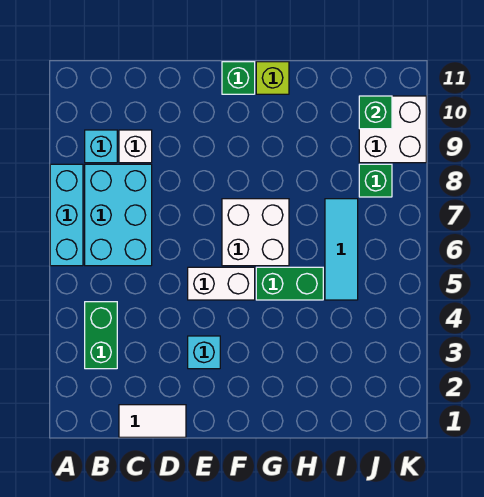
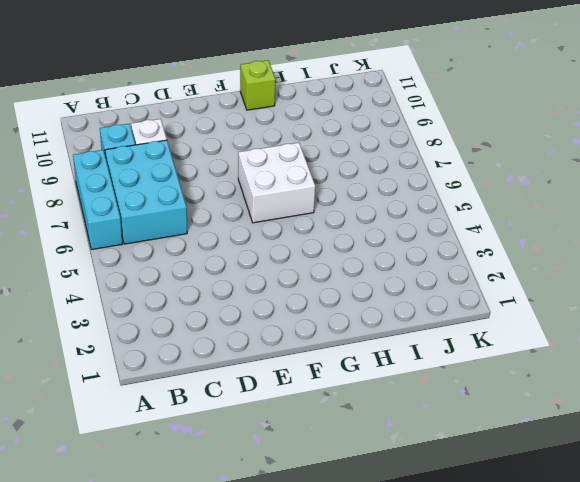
none -> green 1x2 brick [85,302,117,369]
none -> white 1x2 tile [119,405,186,437]
none -> cyan 1x1 brick [188,336,220,369]

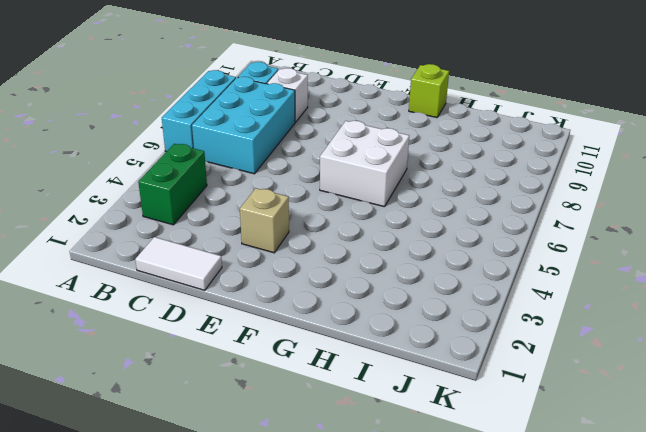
tan 1x1 brick [240,188,289,253] -> cyan 1x1 brick [188,336,220,369]
none -> white 1x2 brick [188,267,255,300]
none -> green 1x1 brick [222,62,255,94]
none -> green 1x2 brick [256,267,323,300]

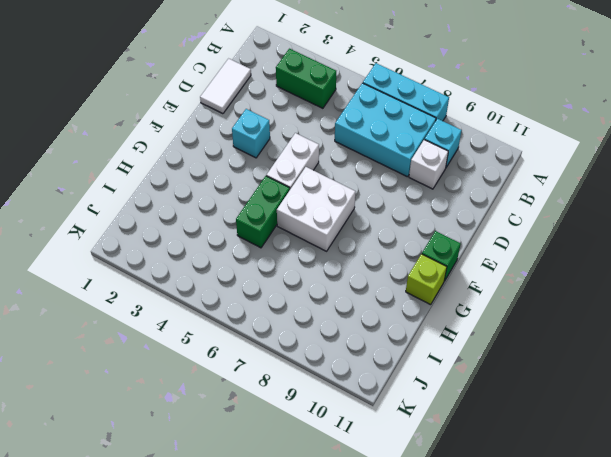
none -> cyan 1x3 tile [325,199,358,300]
none -> green 1x1 brick [359,164,392,197]
none -> white 2x2 brick [359,96,426,163]

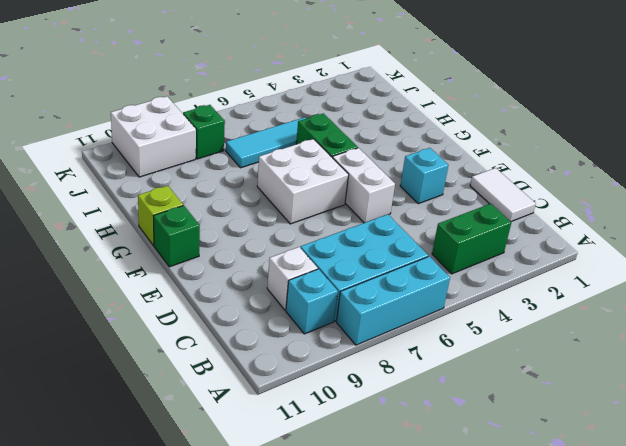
none -> green 1x1 brick [359,96,392,129]

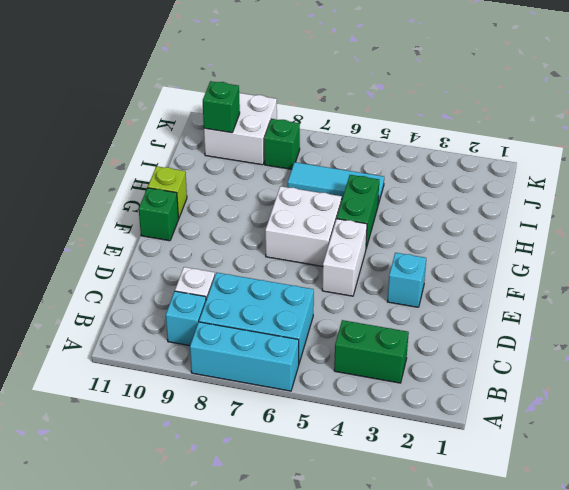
none -> white 1x2 tile [119,405,186,437]

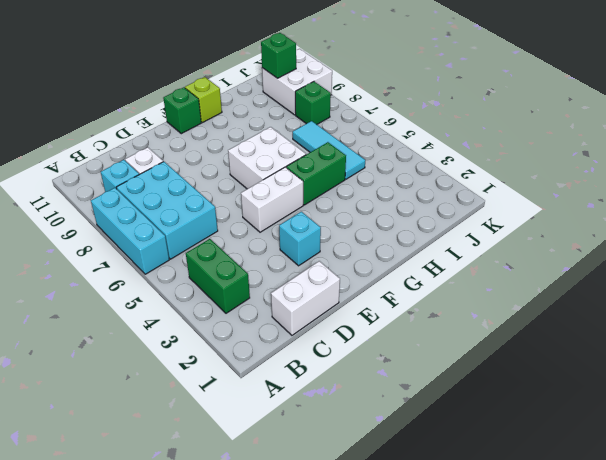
white 1x2 brick [271,261,340,335] -> white 1x2 tile [119,405,186,437]

